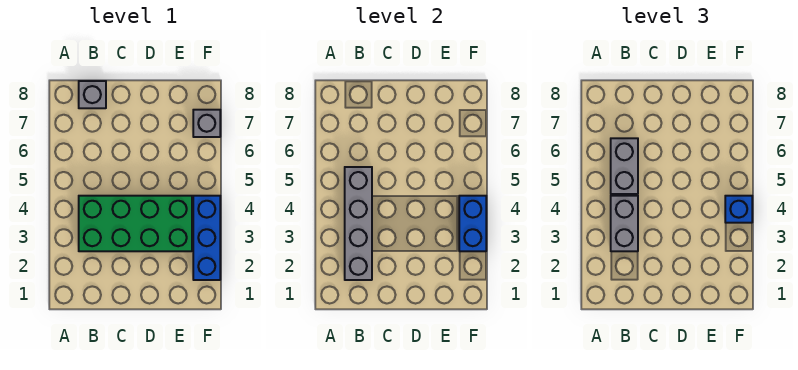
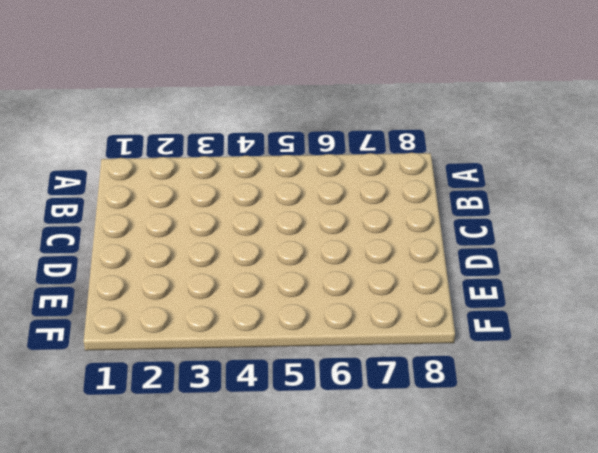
none -> green 2x4 brick [79,196,192,251]
none -> grey 1x1 brick [79,81,106,108]

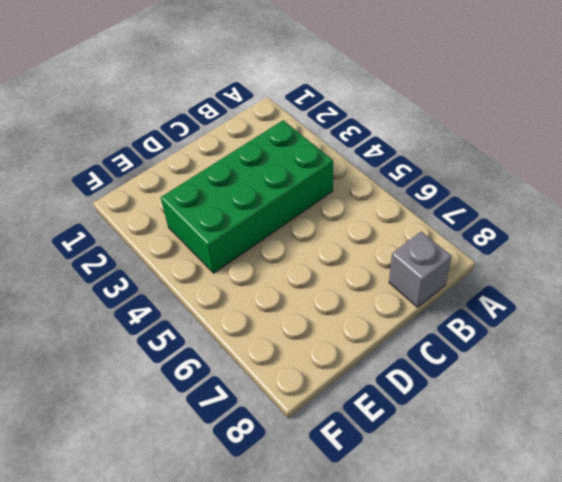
none -> blue 1x3 brick [193,196,220,280]
none -> grey 1x1 brick [193,110,220,137]

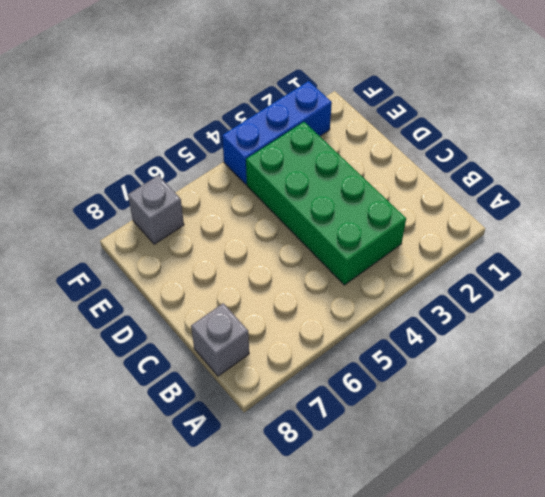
none -> grey 1x4 brick [345,167,372,280]
none -> blue 1x2 brick [459,196,486,251]

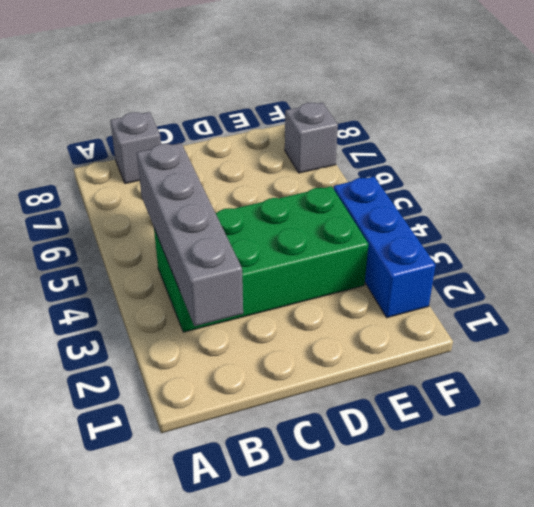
none -> blue 1x2 brick [459,196,486,251]
none -> grey 1x2 brick [611,196,638,251]

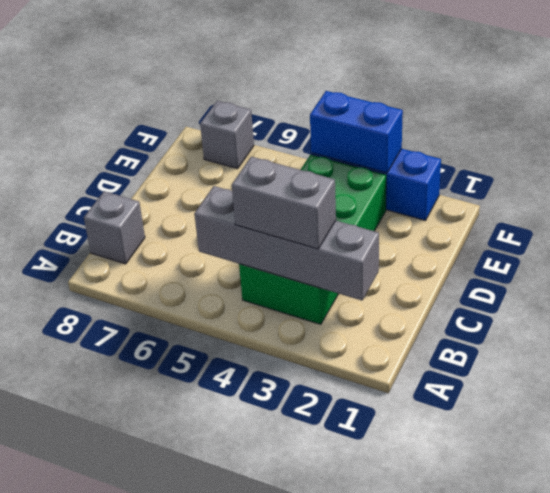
none -> grey 1x2 brick [611,138,638,194]
none -> blue 1x1 brick [725,196,752,223]

